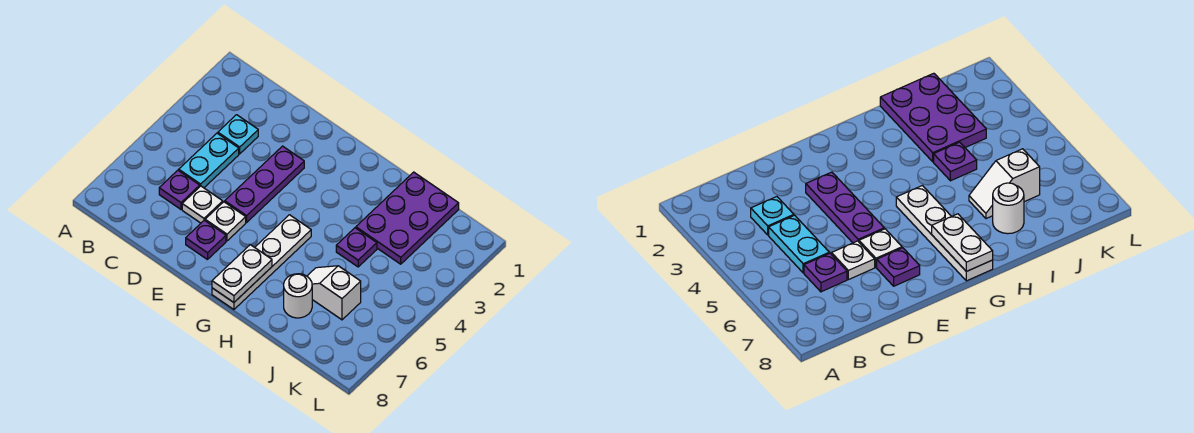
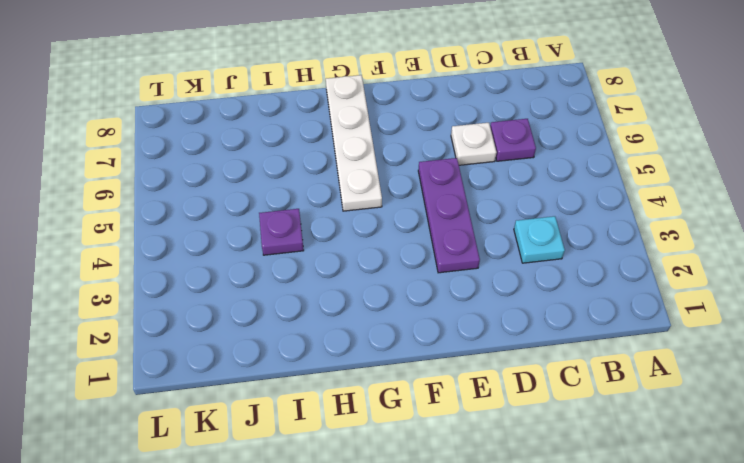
none -> cyan 1x2 plate [179,133,239,188]
none -> white 1x1 plate [205,202,246,241]
none -> purple 1x1 plate [186,220,226,260]

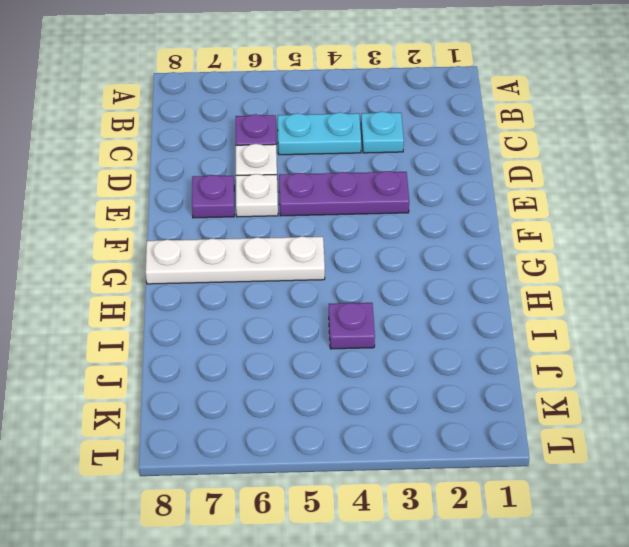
none -> purple 2x3 plate [356,172,459,264]
none -> white 1x2 slope [307,266,361,320]
none -> white 1x1 round brick [284,274,312,318]

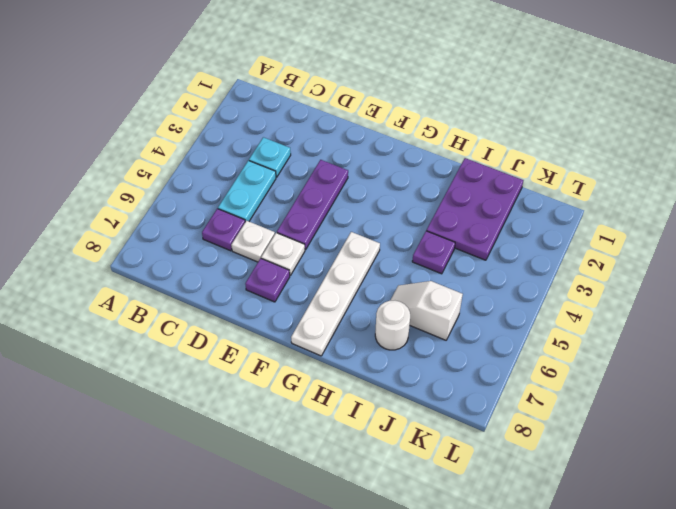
none -> white 1x2 plate [212,245,272,302]

